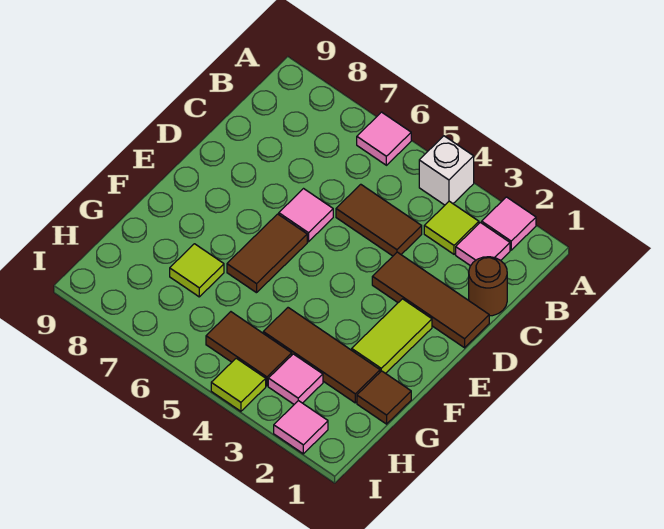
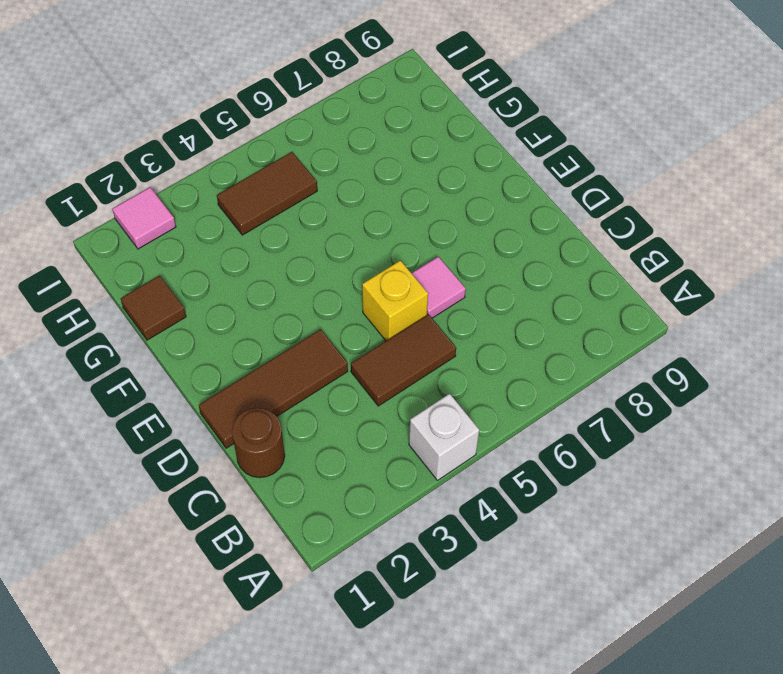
yellow 1x1 brick [362,260,428,341] -> none
none -> pink 1x1 tile [482,197,536,250]
none -> pink 1x1 tile [357,112,411,165]
none -> pink 1x1 tile [456,223,510,266]

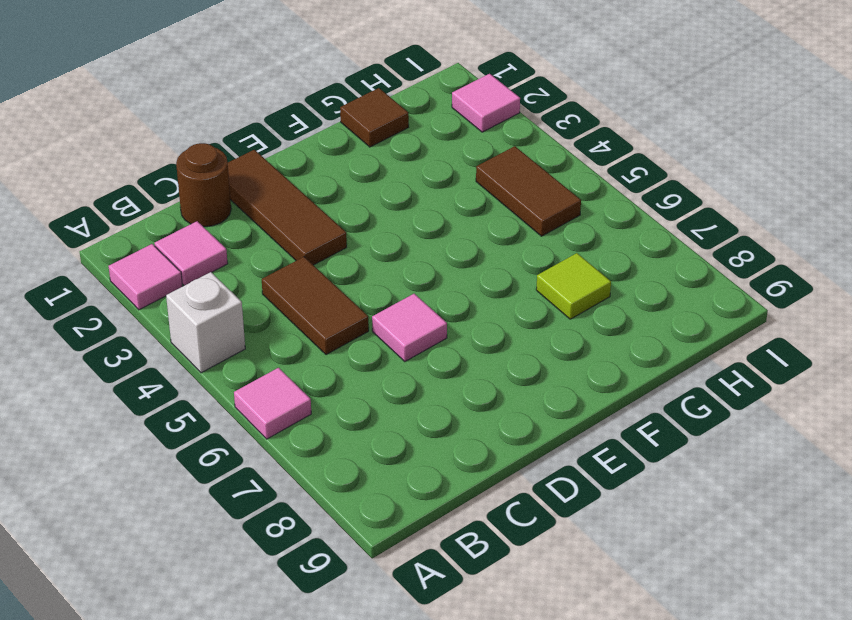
none -> lime 1x1 tile [424,201,479,254]
none -> lime 1x2 tile [352,299,432,373]
none -> brown 1x2 tile [227,214,307,293]

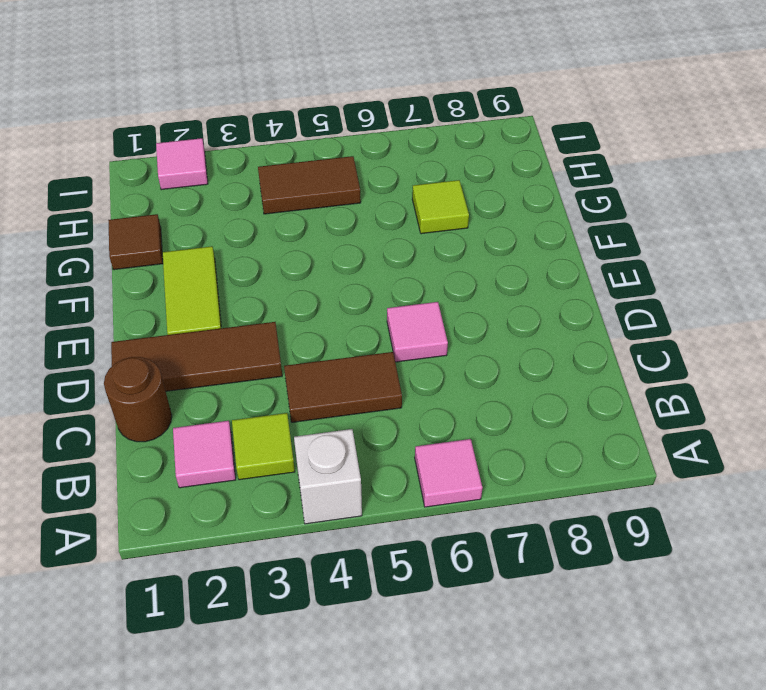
none -> pink 1x1 tile [482,197,536,250]
none -> brown 1x2 tile [227,214,307,293]
none -> brown 1x3 tile [263,308,380,403]

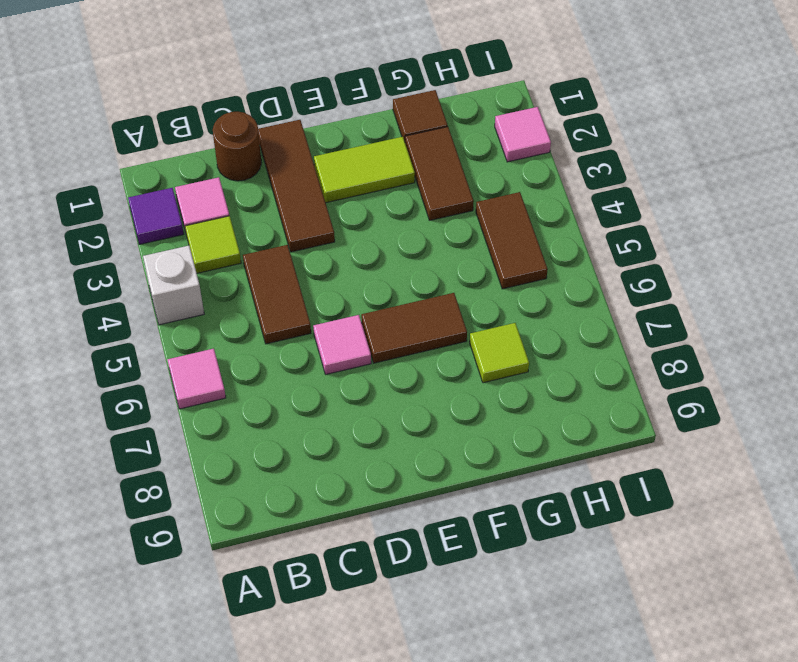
purple 1x1 tile [128,188,184,245] -> pink 1x1 tile [482,197,536,250]
brown 1x2 tile [405,127,474,220] -> brown 1x3 tile [263,308,380,403]
none -> pink 1x1 tile [268,354,323,404]
none -> lime 1x1 tile [211,358,266,411]

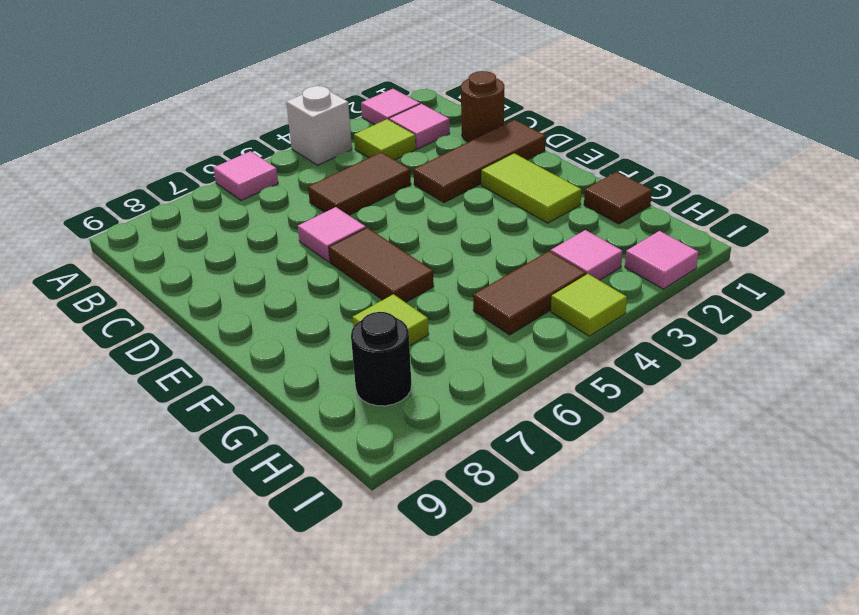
black 1x1 round brick [351,312,411,406] -> none
none -> brown 1x3 tile [263,308,380,403]

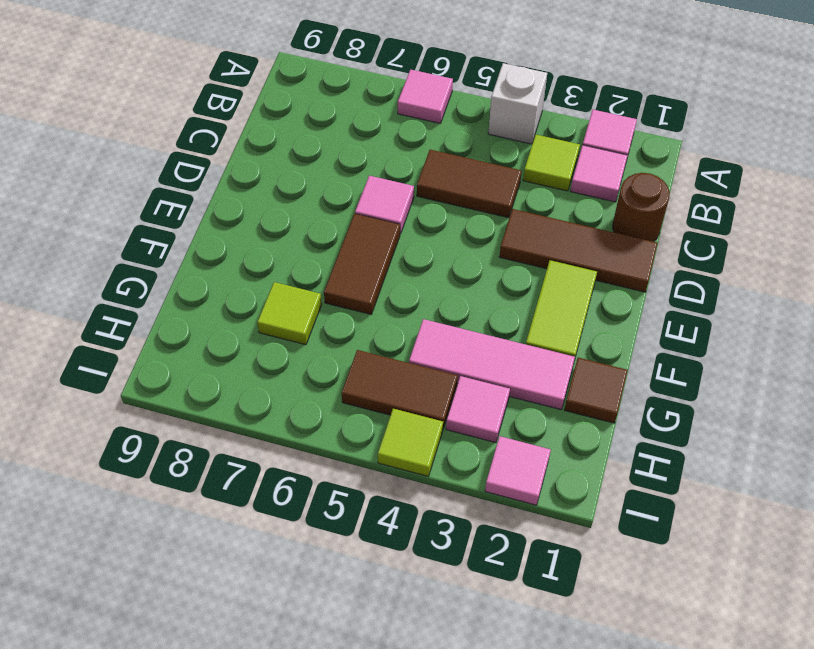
pink 1x3 tile [409,319,575,410] -> brown 1x3 tile [263,308,380,403]

